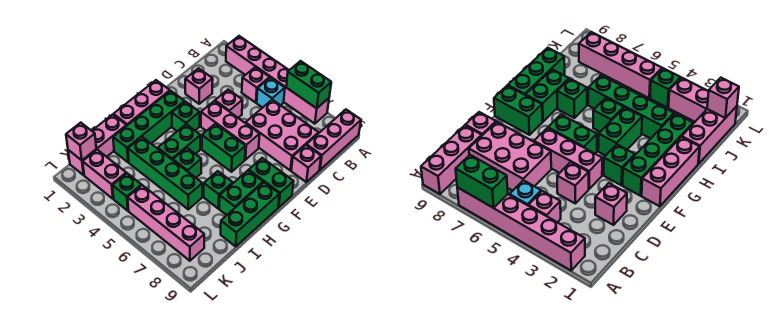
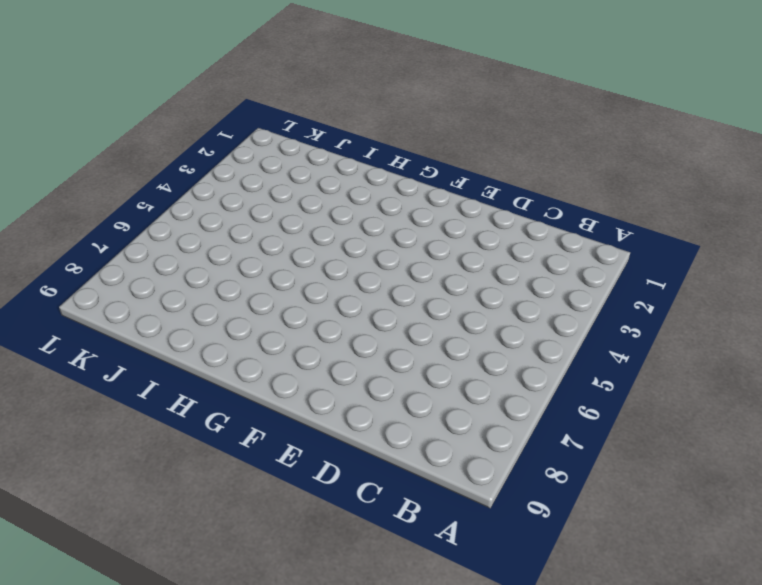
none -> pink 1x6 brick [226,36,329,124]
none -> pink 1x3 brick [307,110,361,170]
none -> pink 1x1 brick [242,67,270,103]

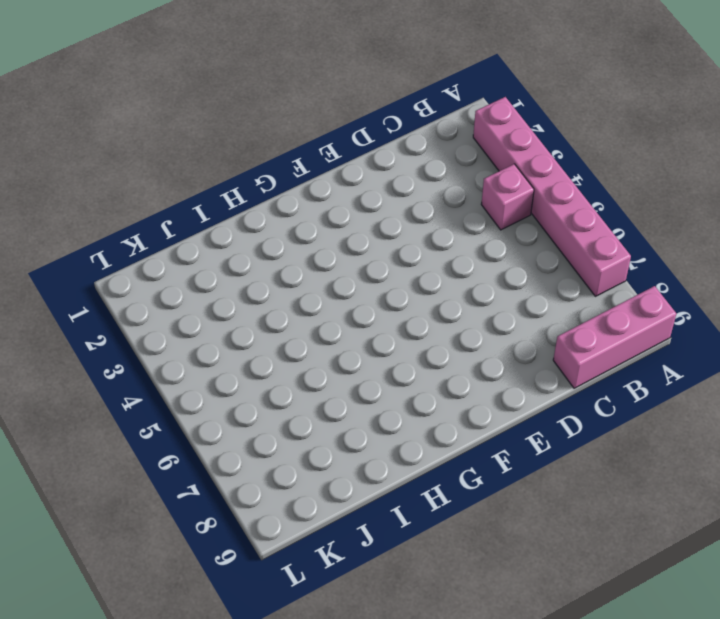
none -> cyan 1x1 brick [257,78,285,108]
none -> pink 2x3 brick [246,100,319,171]
none -> pink 1x1 brick [185,68,213,104]

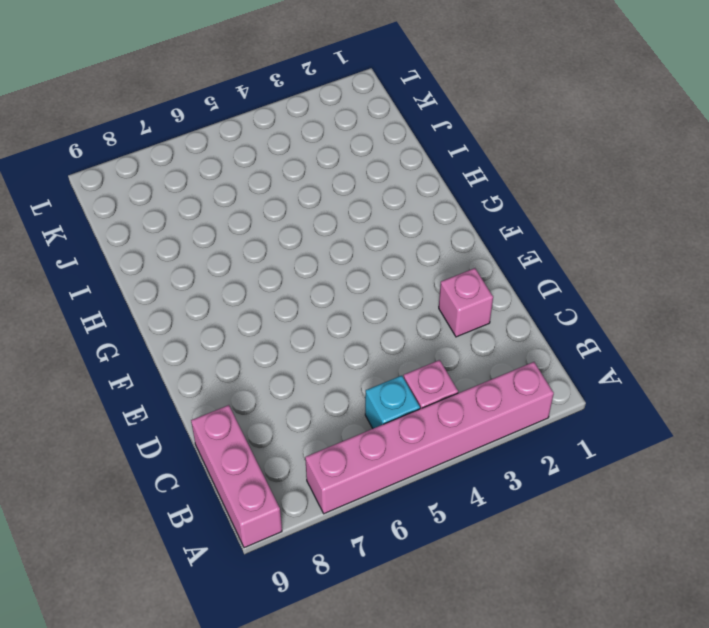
none -> pink 2x3 brick [246,100,319,171]
none -> pink 1x1 brick [215,90,243,118]
none -> pink 1x1 brick [291,145,321,182]

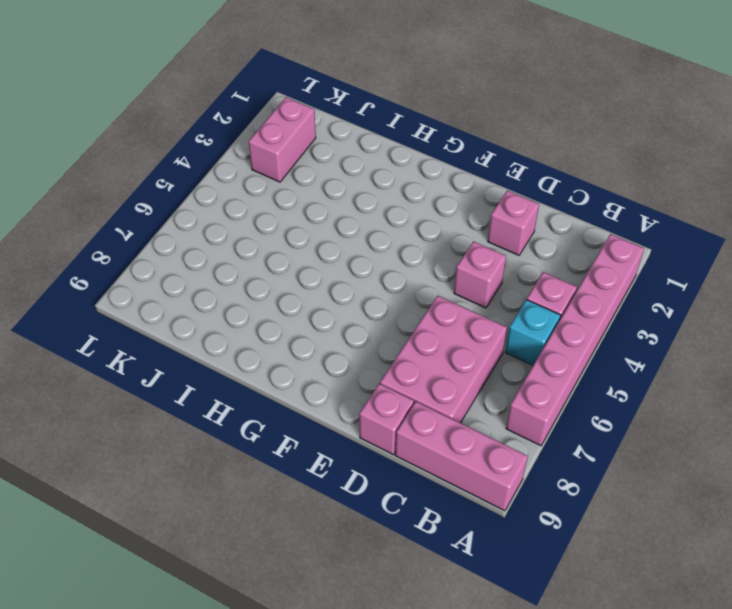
none -> pink 1x3 brick [201,101,260,160]
none -> pink 1x3 brick [113,80,170,125]
none -> green 1x4 brick [113,91,185,162]

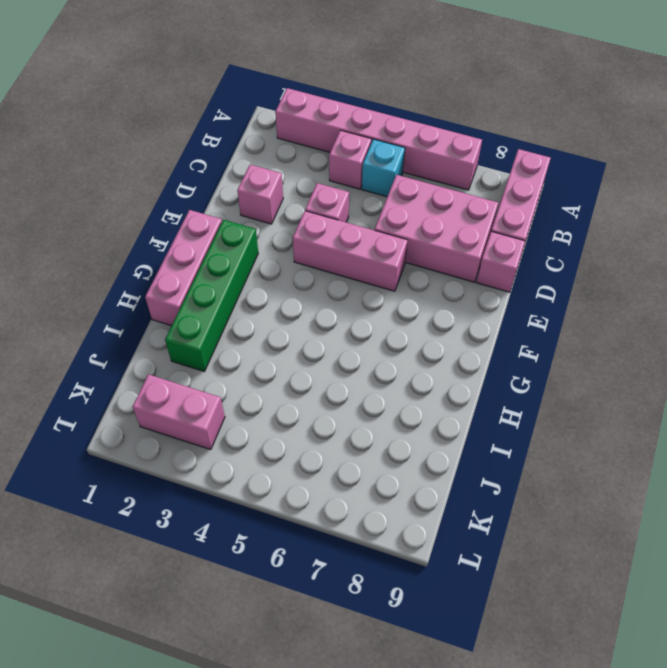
none -> green 1x1 brick [172,102,200,131]
none -> green 1x2 brick [202,124,246,172]
none -> green 1x2 brick [249,158,294,207]

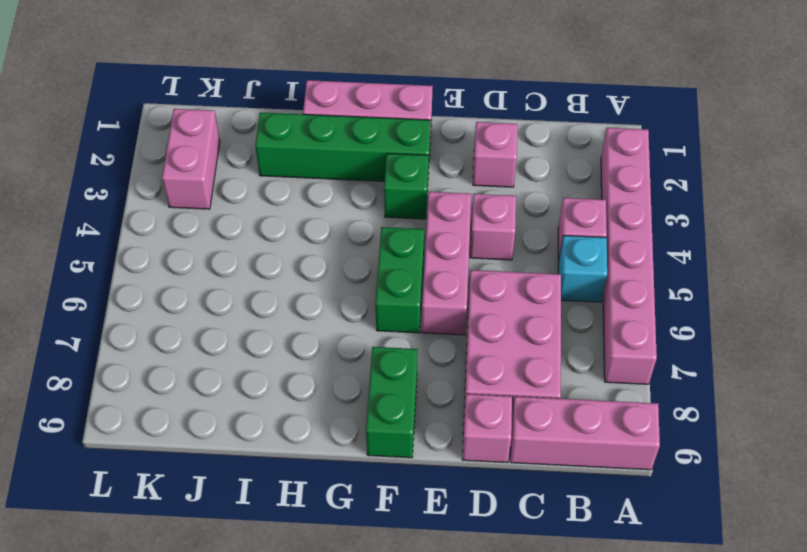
none -> green 1x2 brick [158,124,200,160]
none -> green 1x2 brick [219,170,263,215]
none -> green 1x3 brick [221,182,279,246]

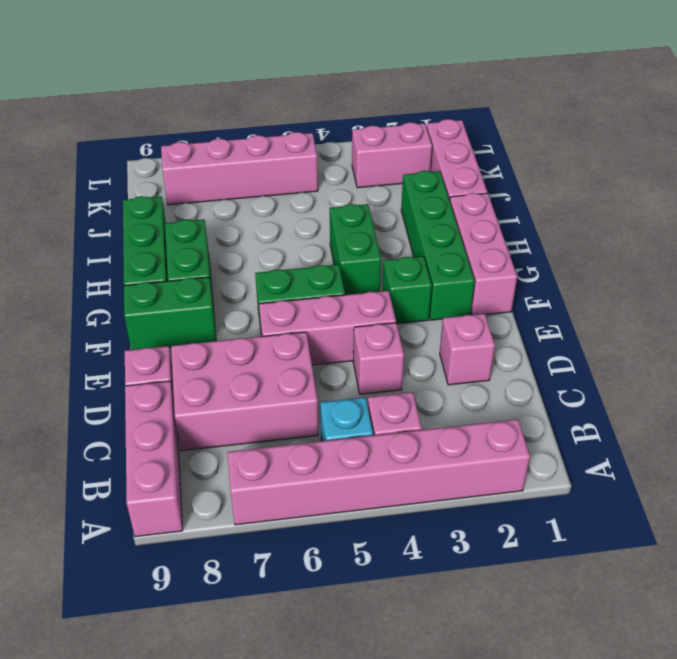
none -> green 1x1 brick [173,148,201,178]
none -> green 1x1 brick [204,171,233,209]
none -> green 1x4 brick [128,137,202,209]

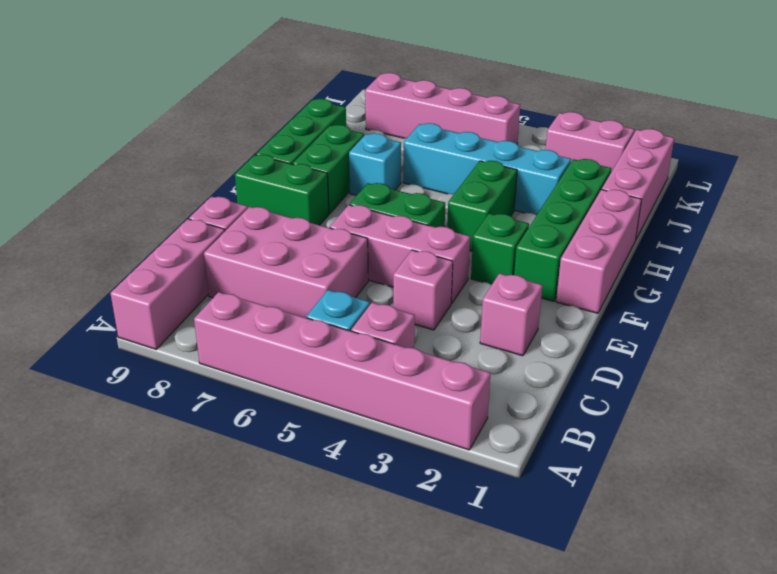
cyan 1x1 brick [349,133,401,195] -> green 1x1 brick [204,171,233,209]
cyan 1x4 brick [403,123,571,215] -> green 1x4 brick [128,137,202,209]
none -> green 1x1 brick [173,148,201,178]
none -> green 1x1 brick [112,173,141,211]
none -> green 1x2 brick [286,61,331,108]

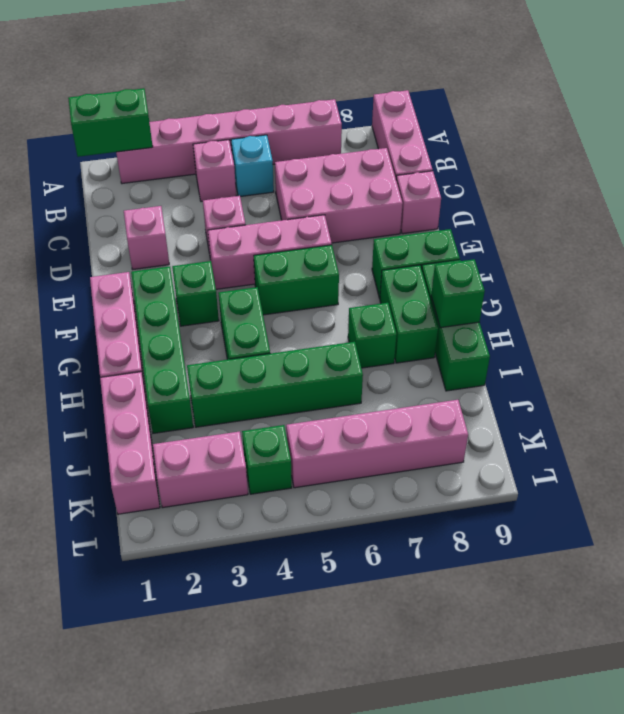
green 1x2 brick [68,88,153,157] -> green 1x2 brick moved to [286,61,331,108]
green 1x1 brick [431,259,485,328] -> green 1x1 brick moved to [173,148,201,178]
none -> pink 1x1 brick [66,123,96,160]

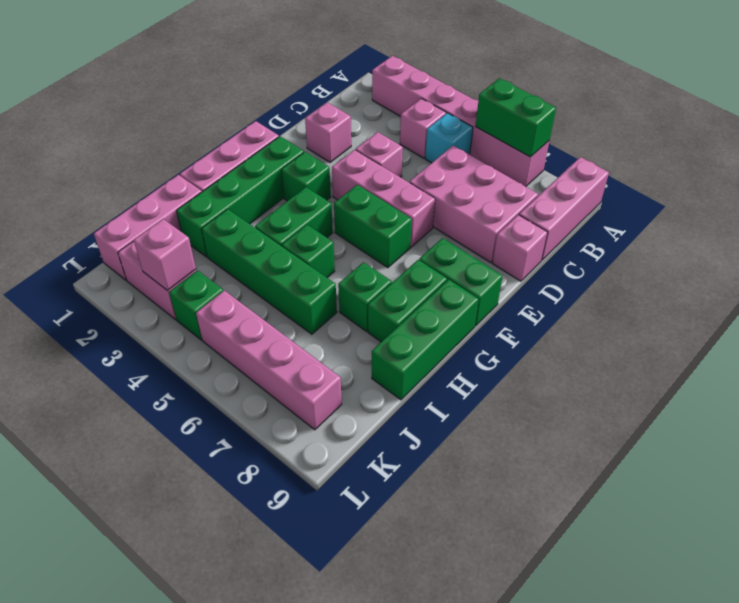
pink 1x1 brick [134,219,196,290] -> pink 1x1 brick moved to [66,123,96,160]

